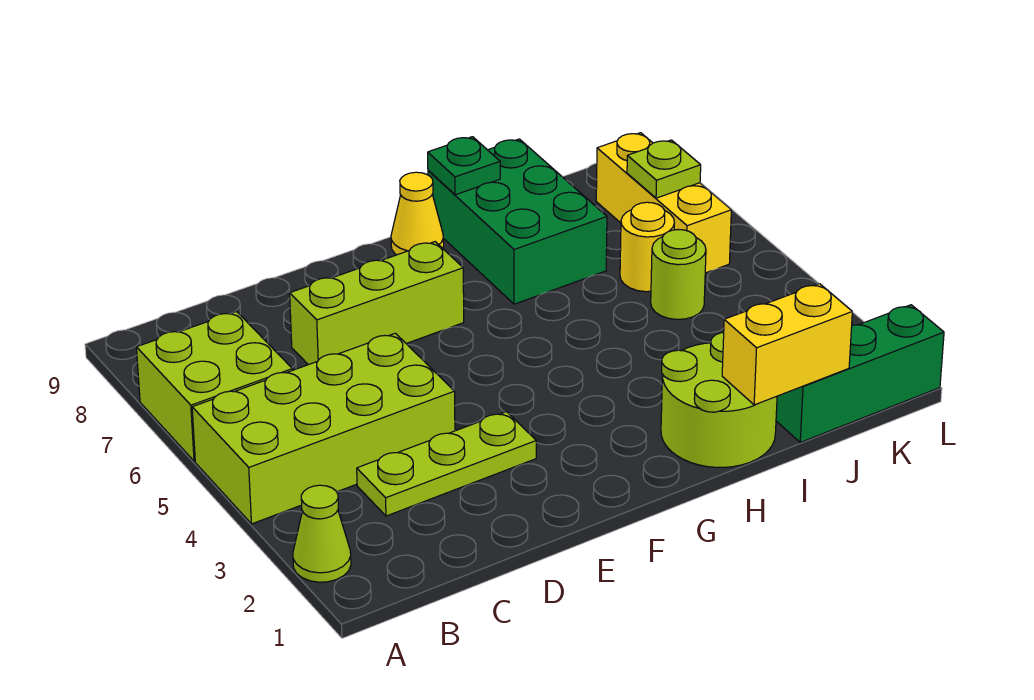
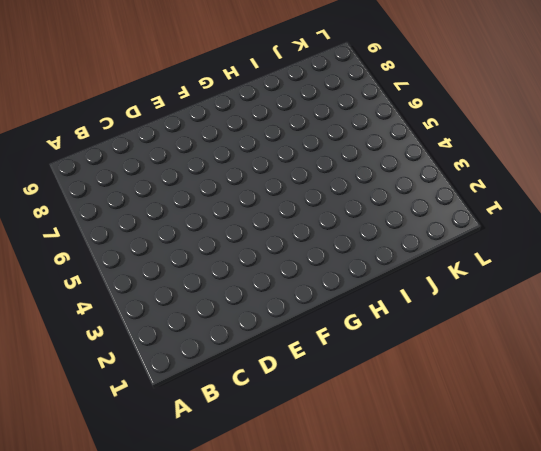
none -> lime 1x1 cone [293,485,351,582]
none -> lime 2x4 brick [192,333,455,524]
none -> lime 2x2 brick [136,312,292,461]

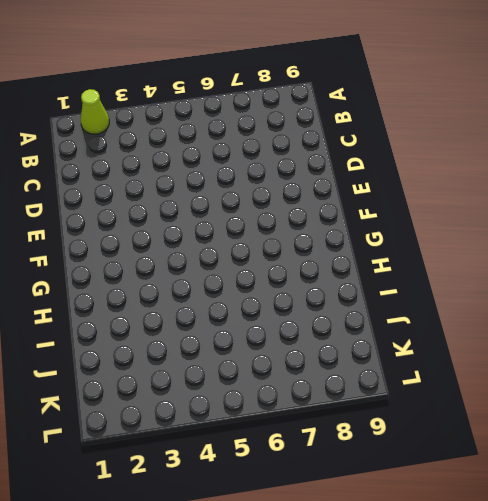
none -> lime 2x4 brick [192,333,455,524]
none -> lime 2x2 brick [136,312,292,461]
none -> lime 1x3 plate [357,412,536,516]

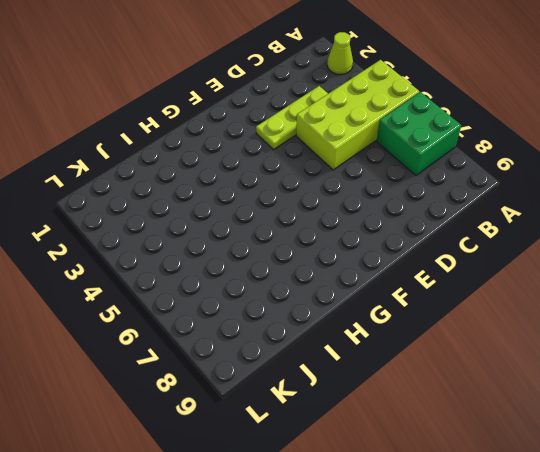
green 2x2 brick [377,92,461,175] -> lime 2x2 brick [136,312,292,461]
none -> lime 1x3 brick [290,242,464,365]
none -> yellow 1x1 cone [391,172,444,255]
none -> lime 2x2 round brick [661,332,777,467]

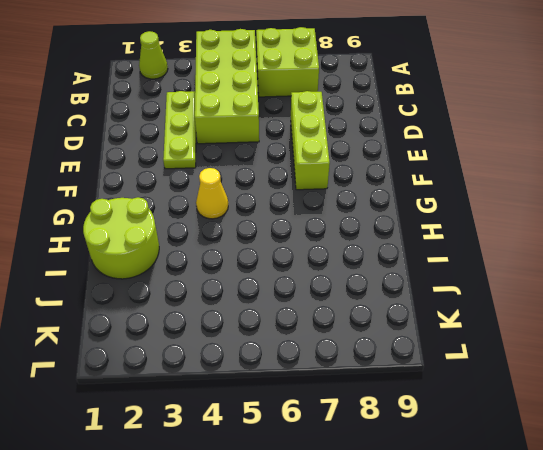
yellow 1x1 cone [196,168,228,219] -> yellow 1x1 cone moved to [391,172,444,255]
none -> green 2x3 brick [428,139,607,304]
none -> green 1x3 brick [776,305,944,442]
none -> lime 1x1 round brick [651,230,706,319]

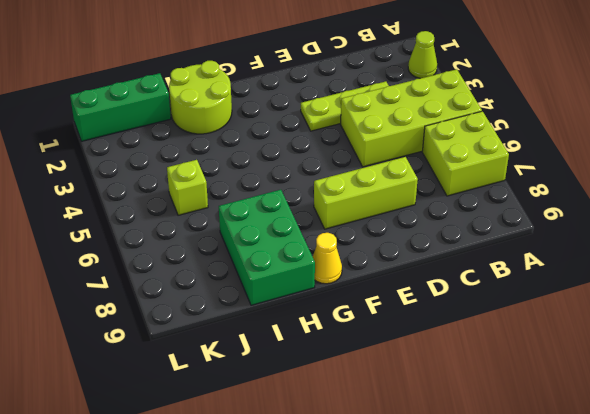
lime 1x1 brick [167,160,208,215] -> lime 1x1 round brick [651,230,706,319]
none -> yellow 1x1 round brick [620,202,674,292]
none -> yellow 1x3 brick [596,133,731,273]
none -> green 1x1 plate [428,137,500,195]

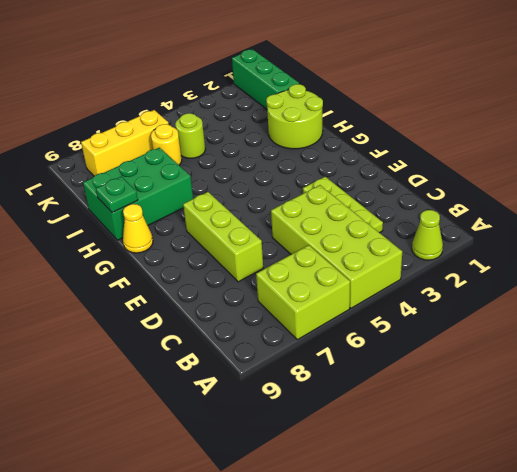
none -> yellow 1x2 brick [722,284,852,405]
none -> lime 1x1 plate [627,140,701,198]

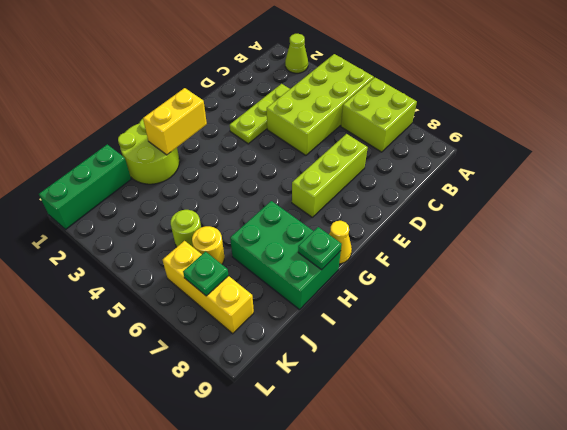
yellow 1x2 brick [143,88,207,155] -> yellow 1x2 brick moved to [722,284,852,405]
green 1x1 plate [183,252,229,296] -> lime 1x1 plate [627,140,701,198]

